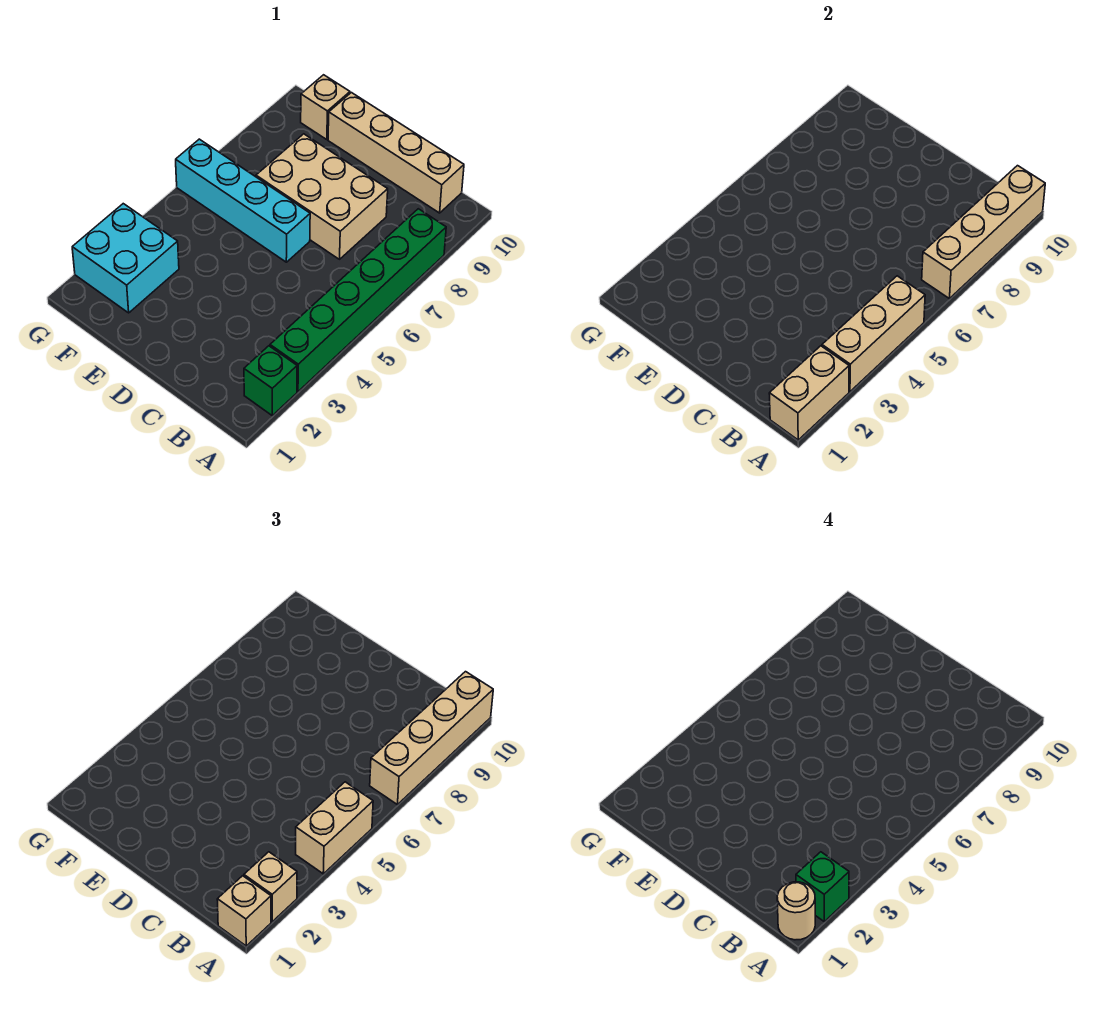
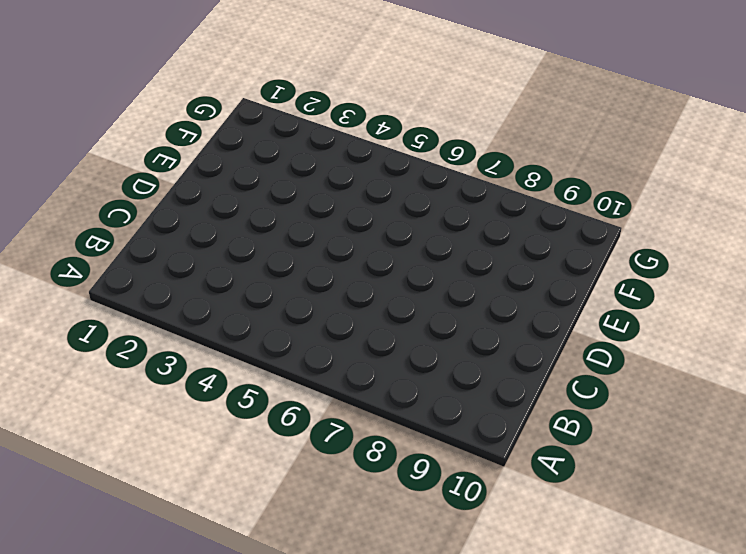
none -> green 1x1 brick [244,346,297,415]
none -> green 1x6 brick [270,209,446,391]
none -> tan 1x4 brick [328,93,464,213]

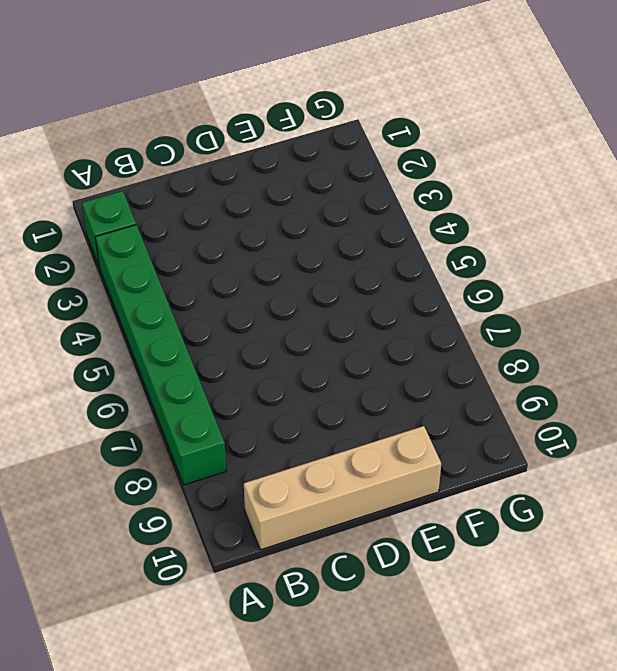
none -> tan 2x3 brick [256,134,388,259]
none -> cyan 1x4 brick [176,139,310,262]
none -> cyan 2x2 brick [72,204,179,313]

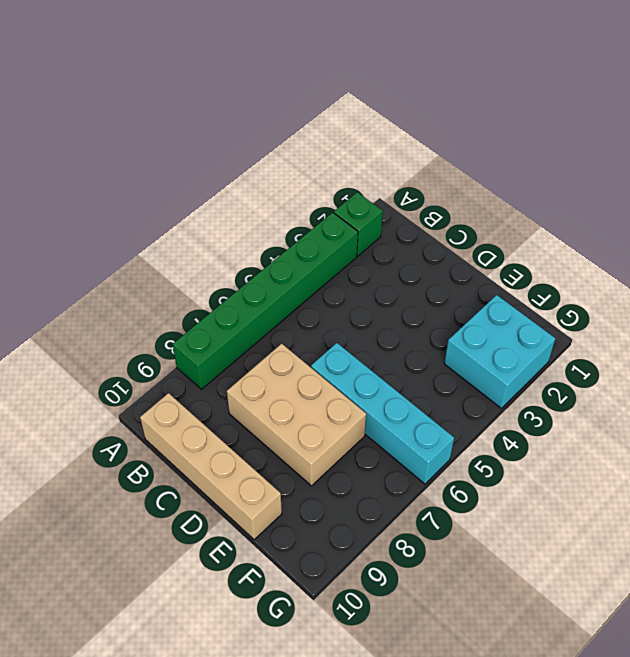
none -> tan 1x1 brick [301,75,350,140]
none -> tan 1x2 brick [769,346,849,440]
none -> tan 1x3 brick [822,276,925,391]

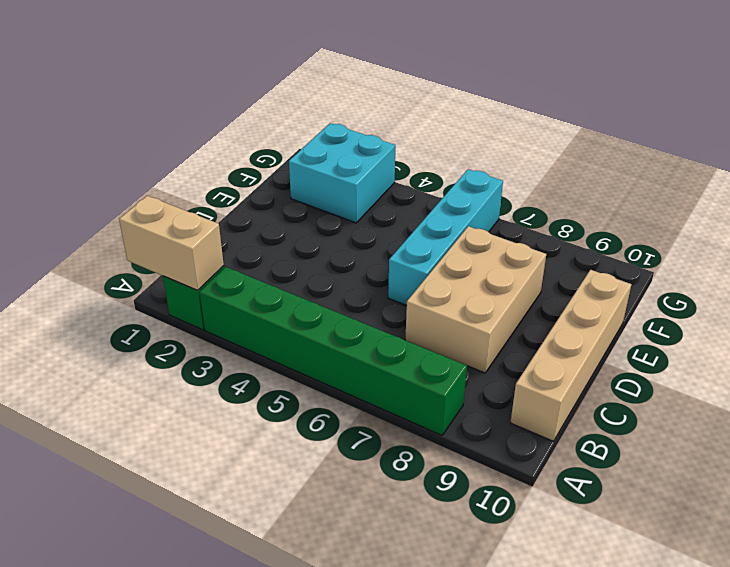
none -> tan 1x1 brick [301,75,350,140]
none -> tan 1x3 brick [822,276,925,391]
none -> tan 1x4 brick [922,166,1045,299]

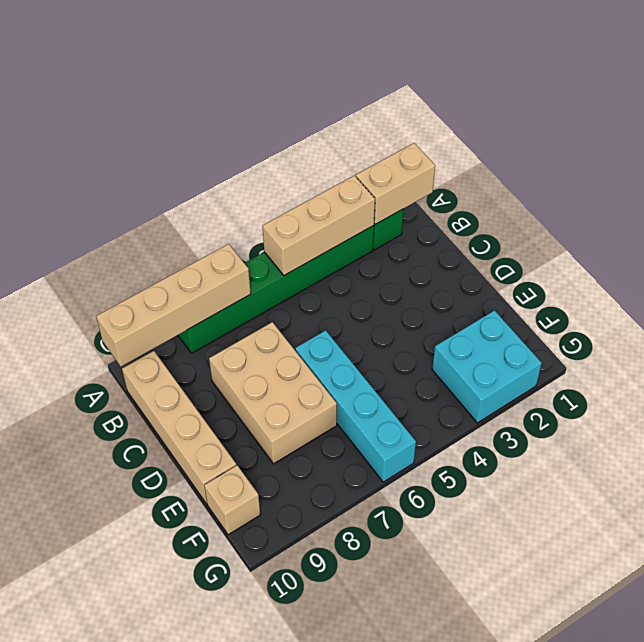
none -> tan 1x1 brick [217,876,271,946]
none -> tan 1x1 brick [244,852,297,921]
none -> tan 1x2 brick [296,782,373,874]

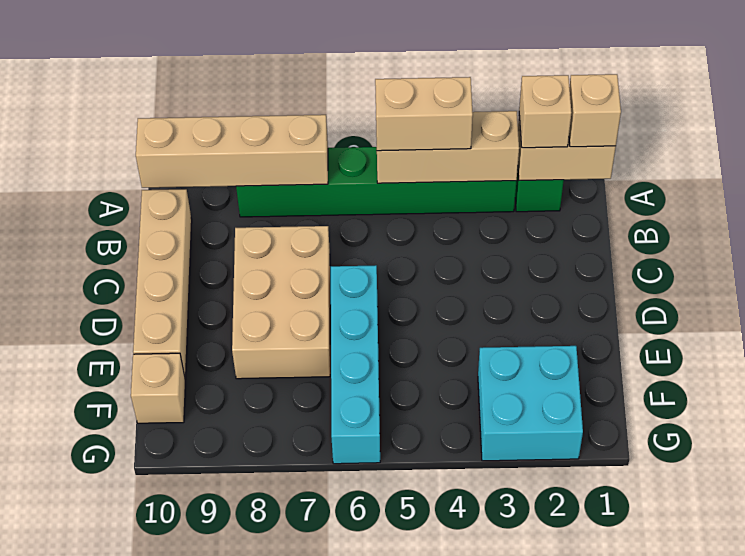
none -> tan 1x4 brick [370,672,493,805]
none -> tan 1x1 round brick [777,882,815,940]
none -> green 1x1 brick [796,852,849,921]

